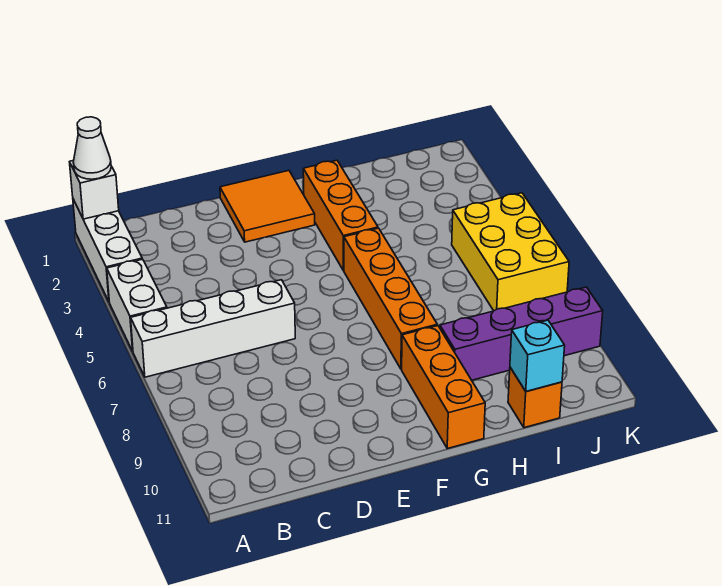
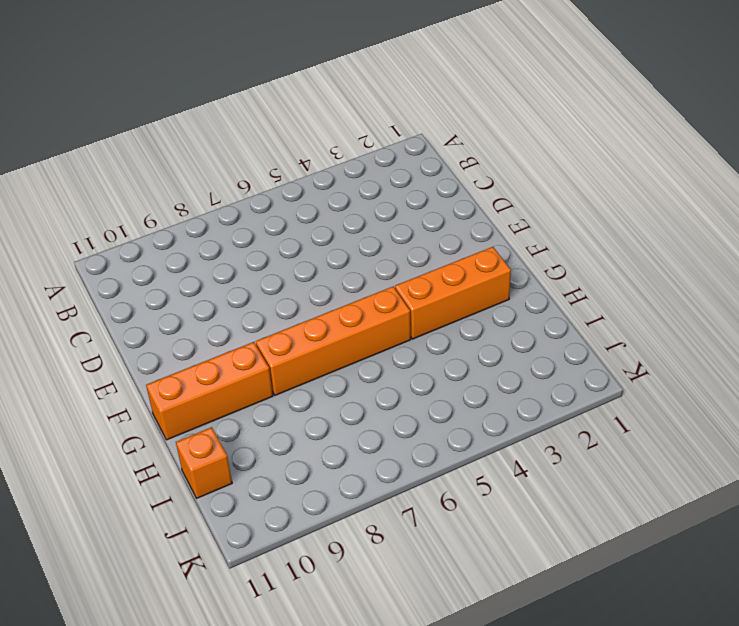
none -> white 1x3 brick [73,199,142,301]
none -> white 1x2 brick [107,259,167,351]
none -> white 1x4 brick [131,280,295,377]

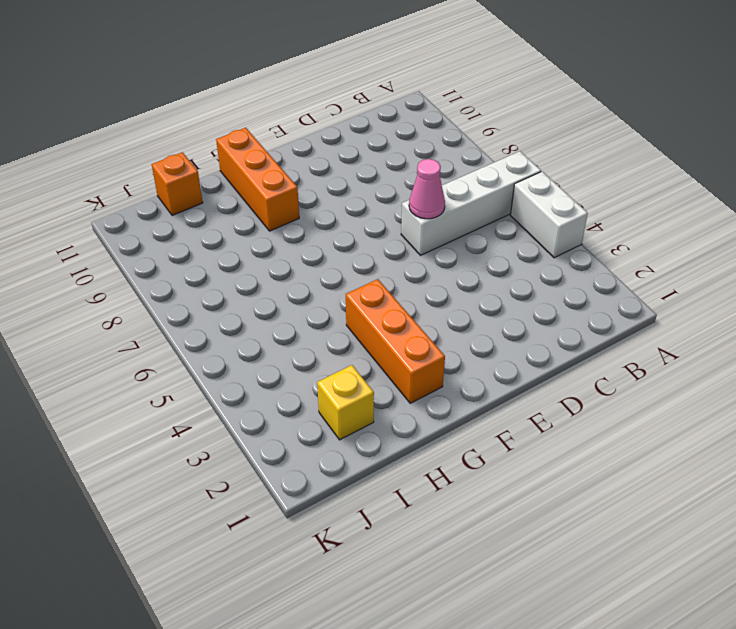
pink 1x1 cone [409,159,445,219] -> none
yellow 1x1 brick [317,365,374,440] -> none
none -> white 1x3 brick [73,199,142,301]
none -> orange 2x2 tile [220,171,315,242]
none -> orange 1x4 brick [344,228,437,369]

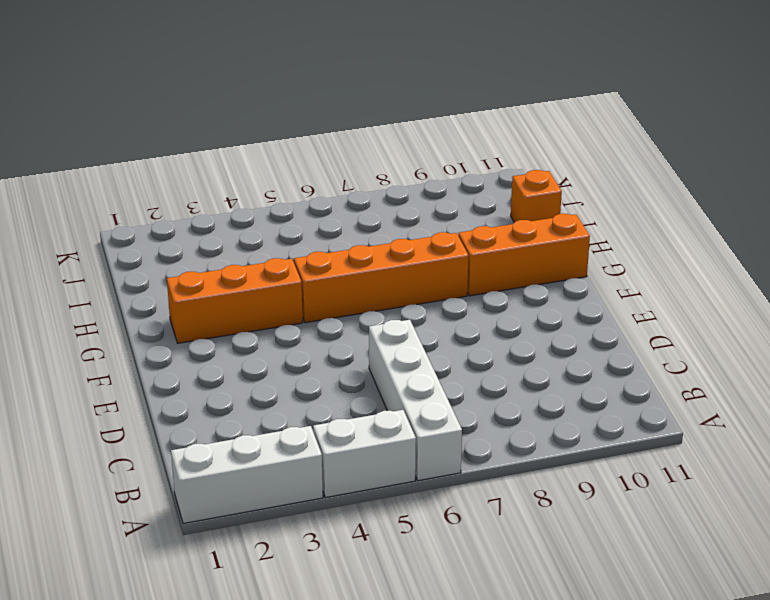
none -> orange 2x2 tile [220,171,315,242]
none -> purple 1x4 brick [440,287,603,380]
none -> yellow 2x3 brick [452,193,569,311]

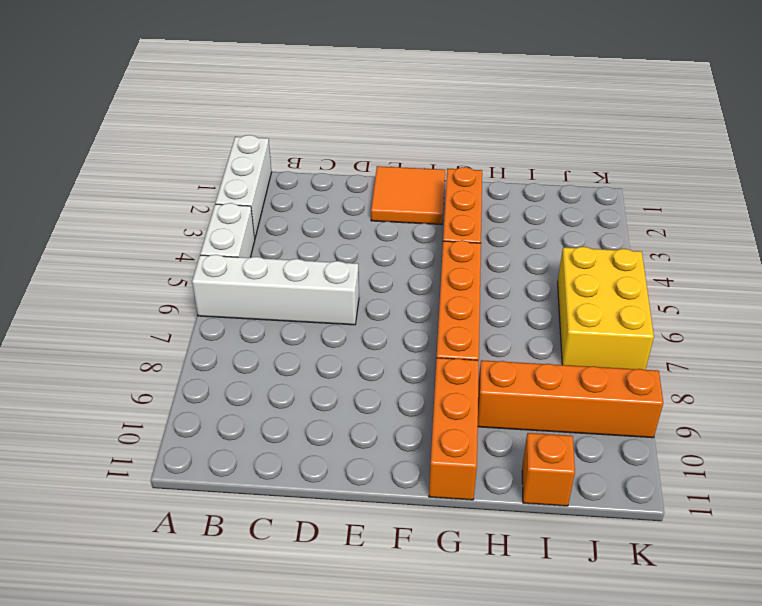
orange 1x4 brick [478,360,663,438] -> purple 1x4 brick [440,287,603,380]
none -> white 1x1 brick [70,160,119,219]
none -> cyan 1x1 brick [510,320,565,391]
none -> white 1x1 cone [73,117,111,179]

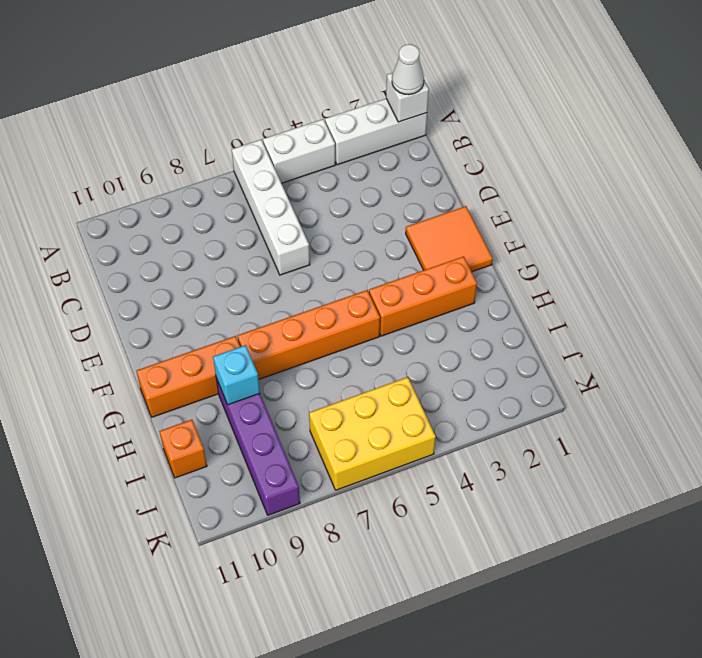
cyan 1x1 brick [213,345,260,405] -> cyan 1x1 brick moved to [510,320,565,391]

